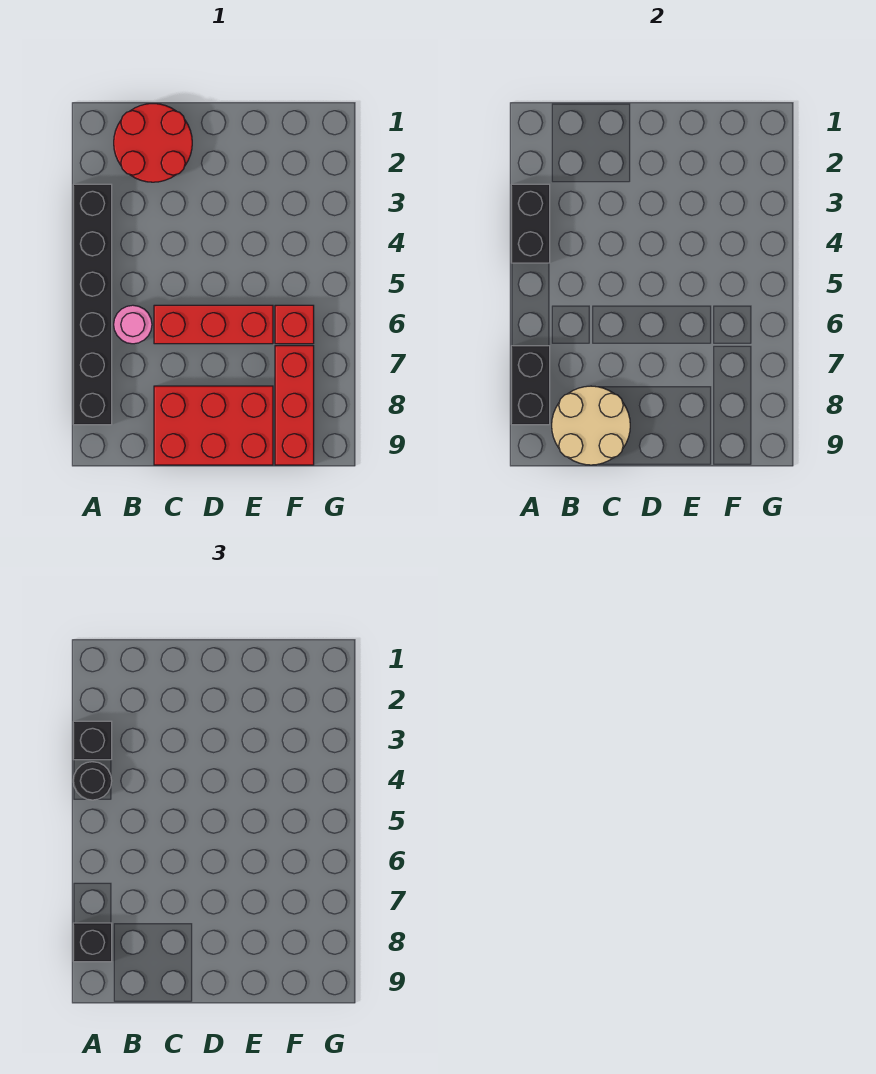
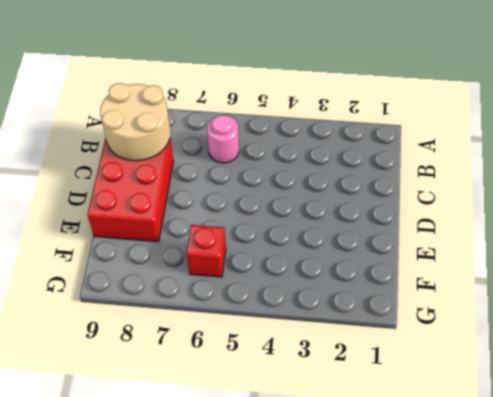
none -> black 1x6 brick [73,184,112,425]
none -> red 2x2 round brick [114,104,192,182]
none -> red 1x3 brick [154,305,273,344]

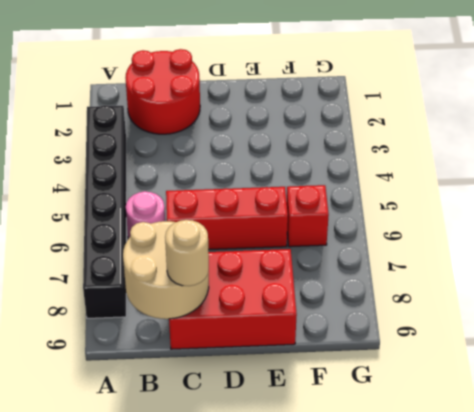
tan 1x1 round brick [165,220,209,286] -> none
none -> red 1x3 brick [275,346,314,465]
none -> black 1x2 brick [511,184,550,263]
none -> black 1x2 brick [511,346,550,425]

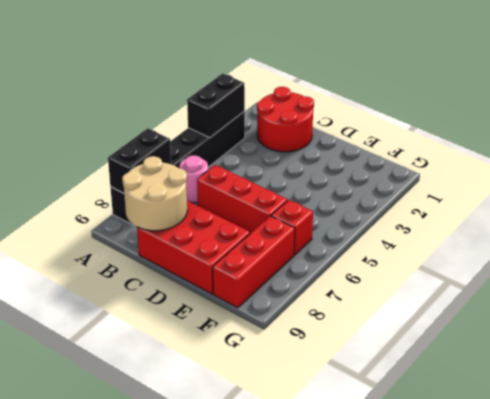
none -> black 1x1 brick [73,721,112,760]
none -> black 1x1 round brick [73,762,112,800]
none -> black 1x1 brick [73,923,112,962]

